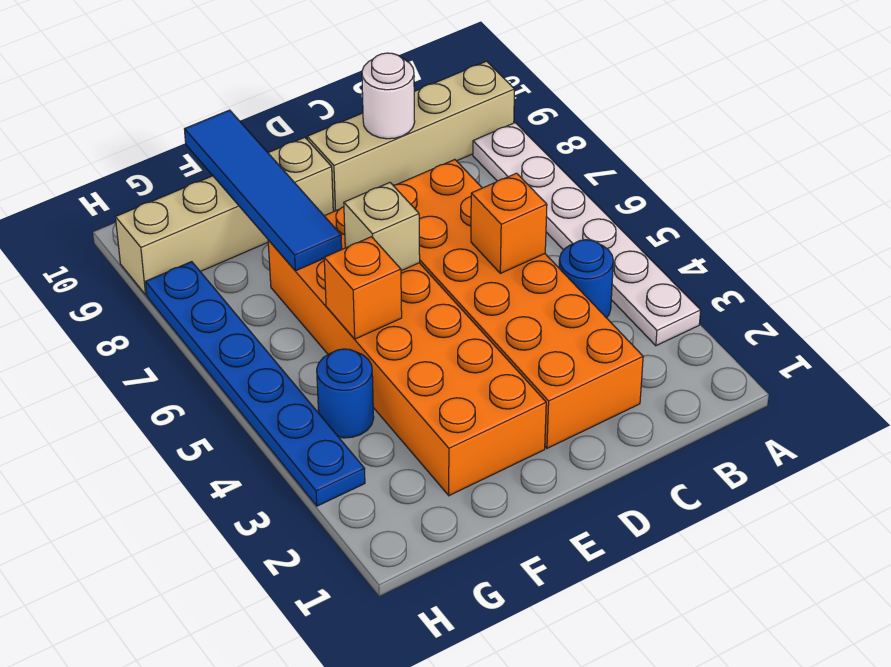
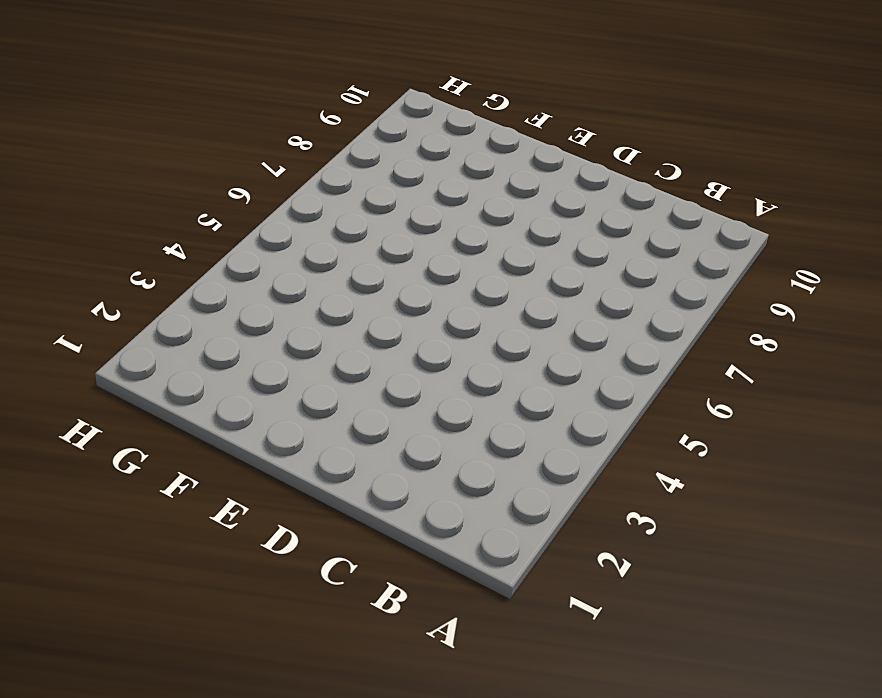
none -> white 1x6 plate [473,123,701,346]
none -> tan 1x4 brick [307,61,515,211]
none -> blue 1x1 round brick [559,240,613,318]

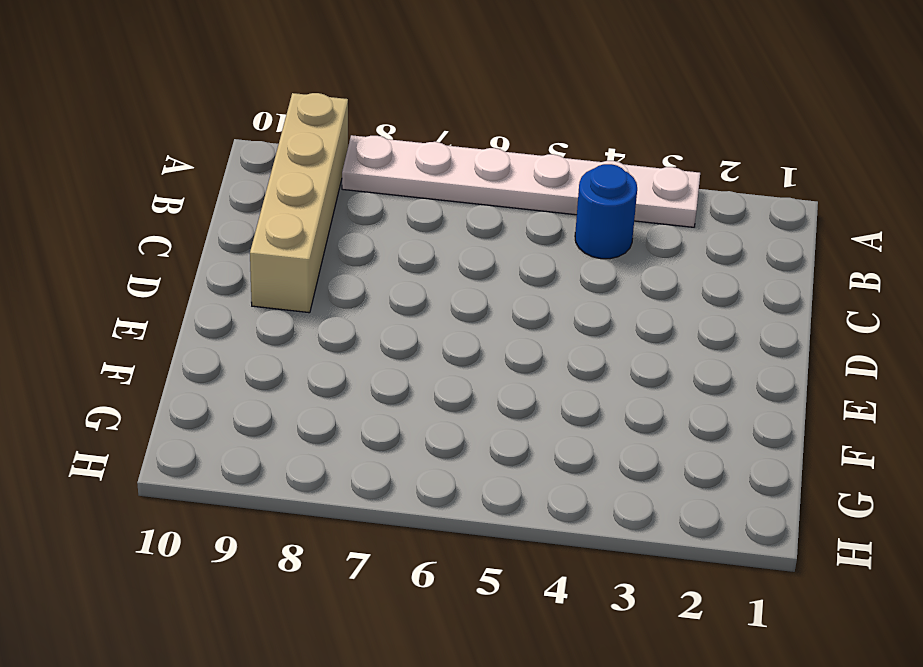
none -> orange 2x6 brick [393,160,643,448]
none -> orange 2x6 brick [268,207,546,496]
none -> tan 1x4 brick [115,137,333,295]

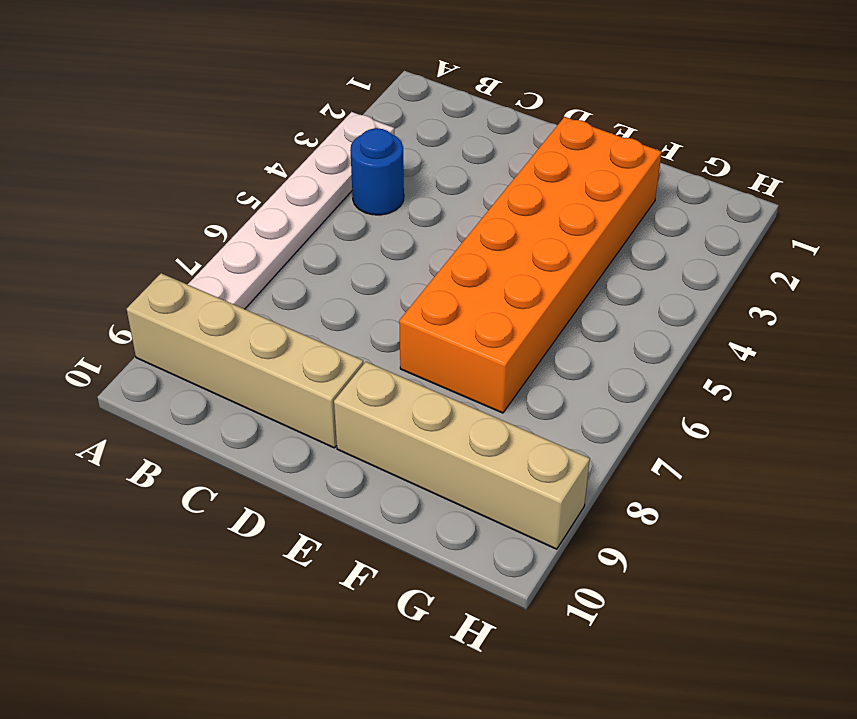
none -> orange 2x6 brick [393,160,643,448]
none -> blue 1x1 round brick [317,349,374,438]
none -> blue 1x6 plate [145,262,365,506]

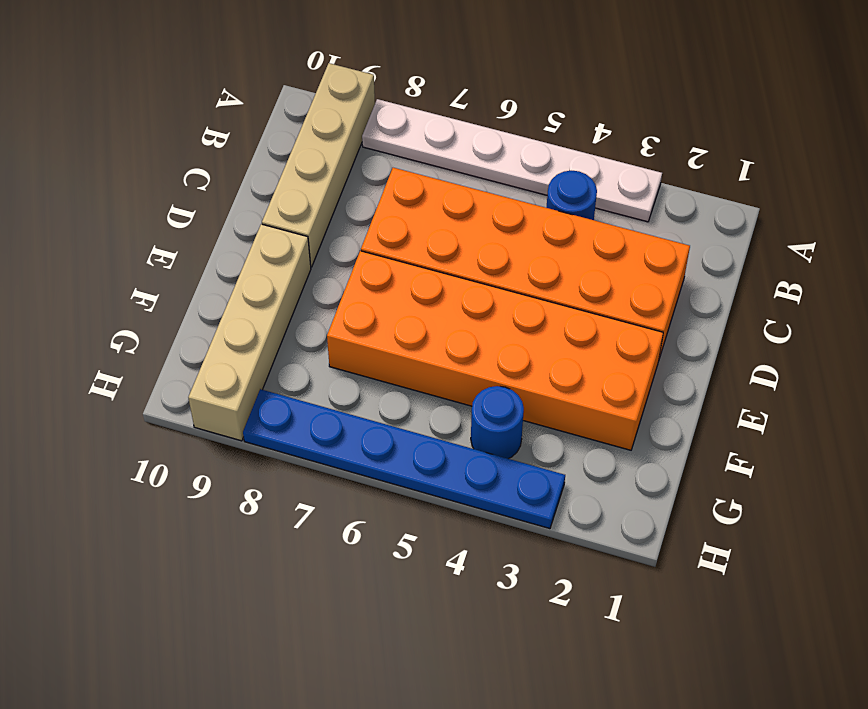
none -> orange 1x1 brick [471,173,547,273]
none -> white 1x1 round brick [362,53,415,139]
none -> tan 1x1 brick [344,183,420,271]

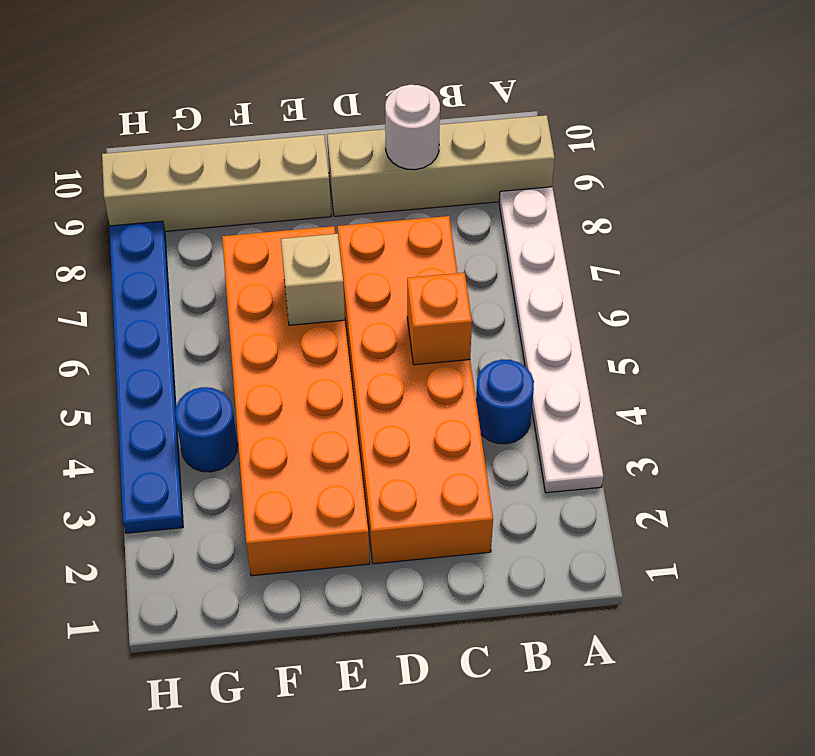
none -> orange 1x1 brick [324,237,402,339]
none -> blue 1x4 tile [184,110,342,271]

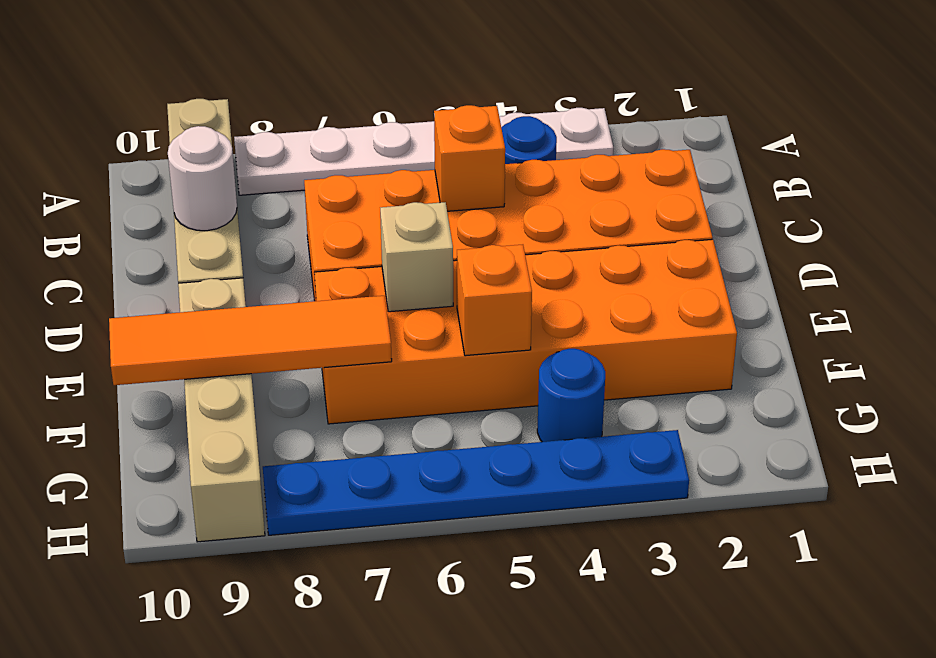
orange 1x4 tile [109,296,392,385] -> blue 1x4 tile [184,110,342,271]

